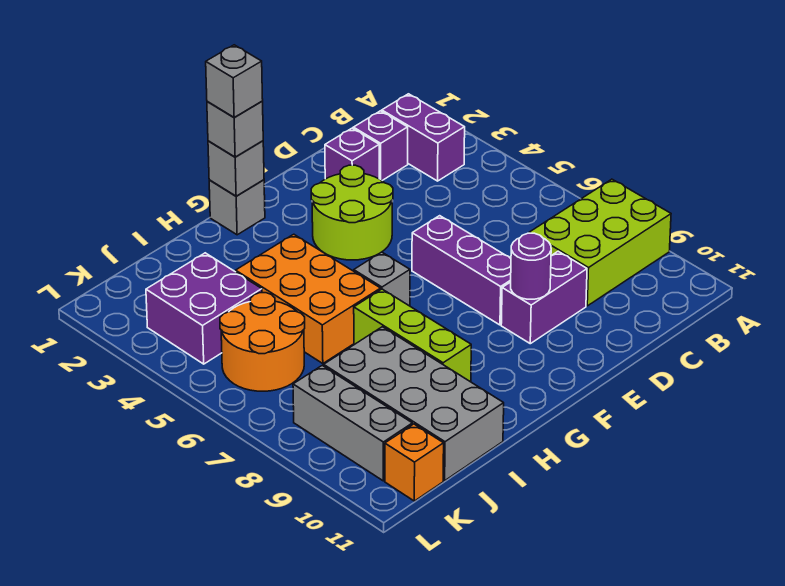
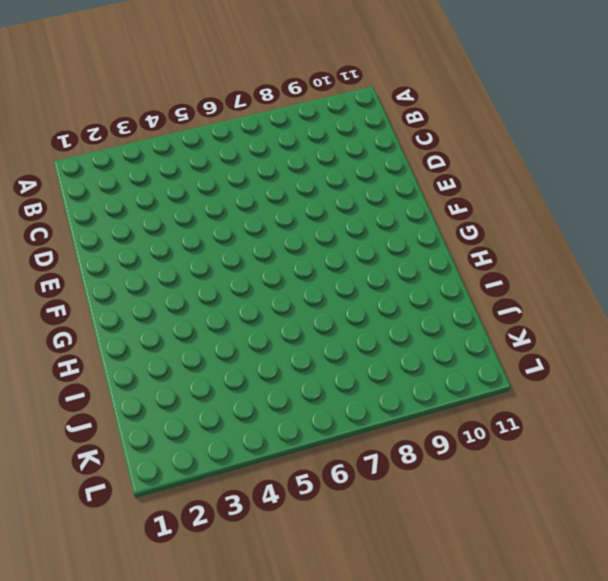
none -> lime 2x3 brick [529,179,671,306]
none -> purple 1x2 brick [382,94,465,181]
none -> purple 1x1 brick [353,111,408,180]

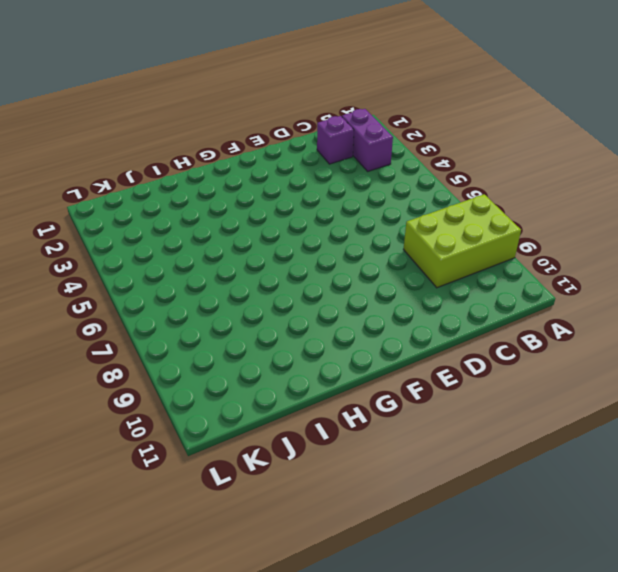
none -> purple 1x1 brick [325,128,379,179]
none -> purple 1x2 brick [501,251,587,344]
none -> lime 2x2 round brick [311,165,393,260]

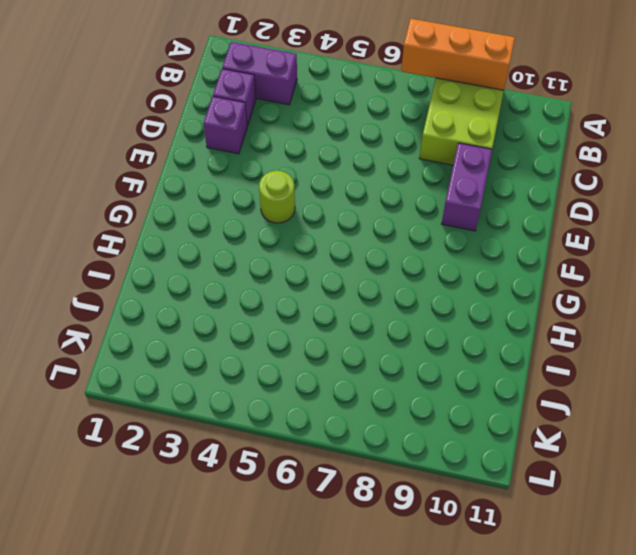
orange 1x3 brick [401,19,515,90] -> none
lime 1x1 round brick [259,171,295,223] -> lime 2x2 round brick [311,165,393,260]
none -> purple 1x3 brick [412,216,511,325]
none -> grey 1x1 brick [209,180,265,235]
none -> grey 1x1 brick [354,252,410,306]

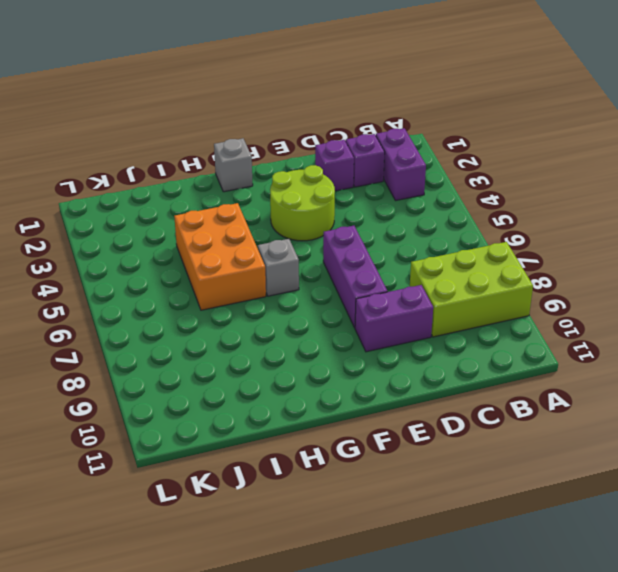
none -> lime 1x3 brick [354,289,471,382]
none -> grey 2x4 brick [324,327,504,481]
none -> purple 2x2 brick [146,253,262,364]

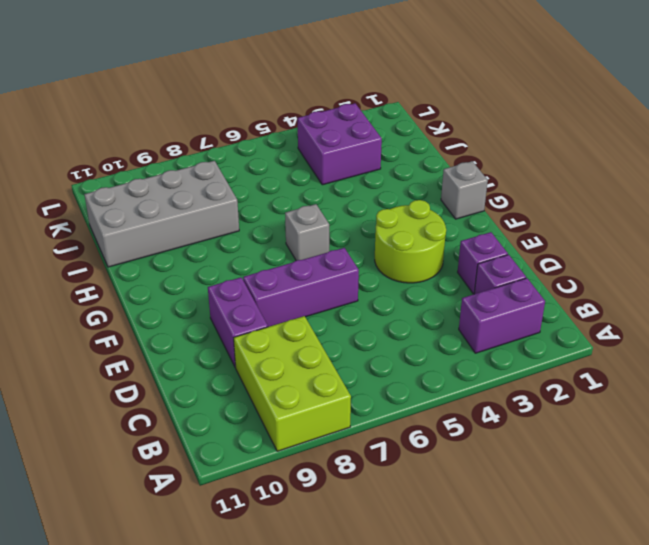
none -> orange 2x3 brick [236,234,381,364]
none -> lime 1x3 brick [354,289,471,382]
none -> orange 2x2 round brick [220,293,305,391]

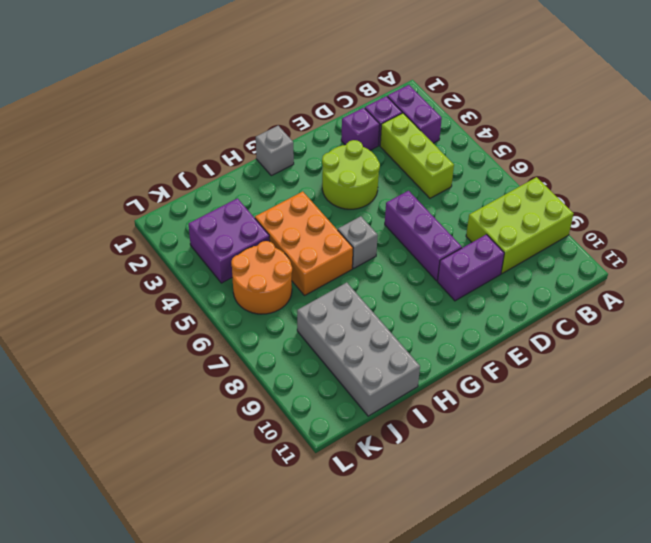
lime 1x3 brick [380,113,454,198] -> lime 1x3 brick moved to [354,289,471,382]
none -> grey 1x3 brick [293,366,412,481]
none -> orange 1x1 brick [385,424,444,501]
none -> purple 1x1 round brick [511,233,551,299]

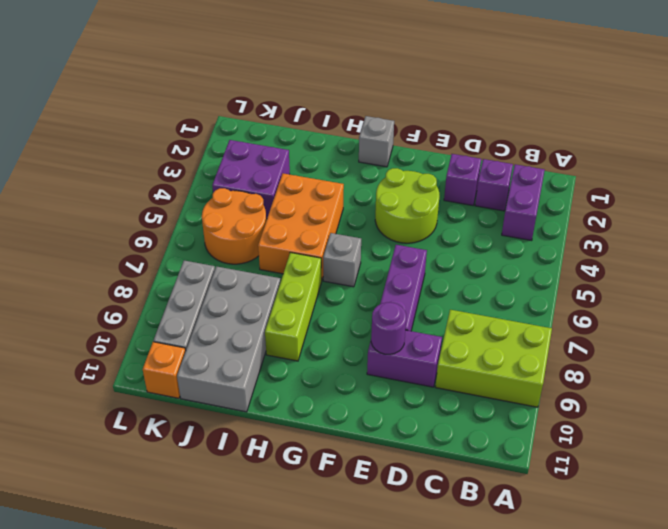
none -> grey 1x1 brick [208,141,264,196]
none -> grey 1x1 brick [207,101,263,157]
none -> grey 1x1 brick [206,45,263,117]

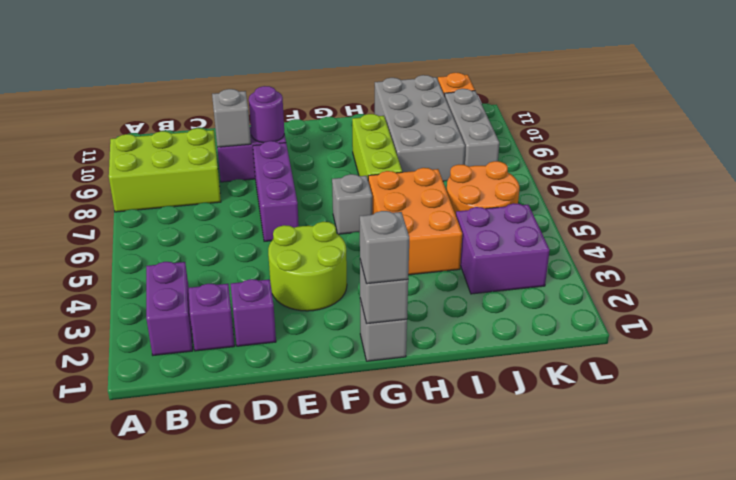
grey 1x1 brick [212,89,251,147] -> grey 1x1 brick moved to [206,45,263,117]

